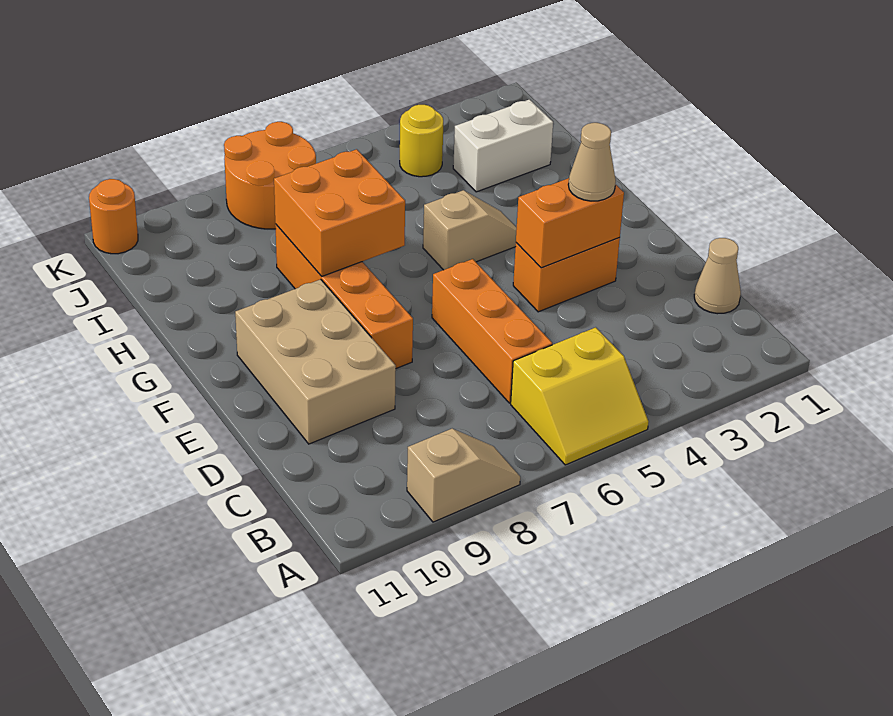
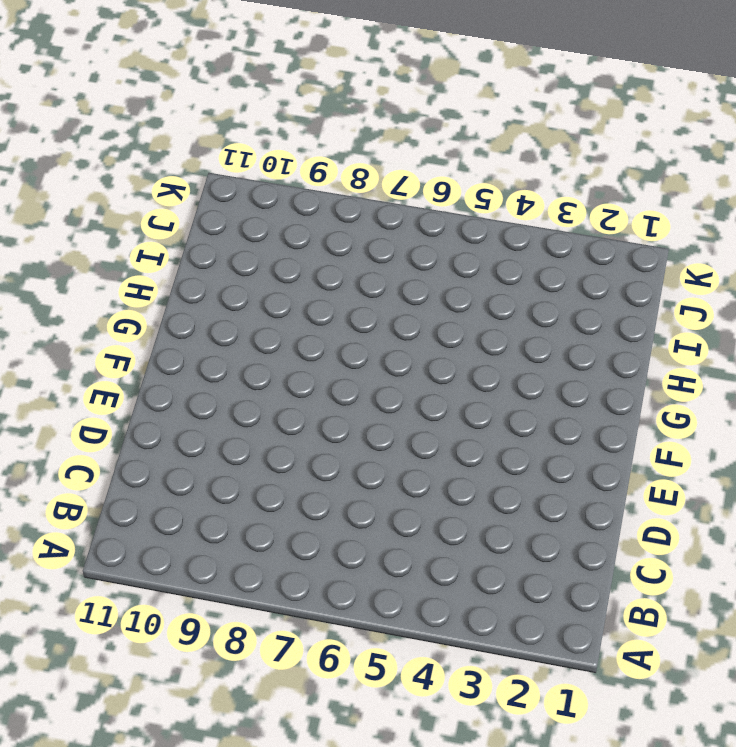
none -> yellow 2x2 slope [511,327,648,465]
none -> tan 1x2 slope [407,429,520,522]
none -> tan 1x1 cone [694,238,741,314]

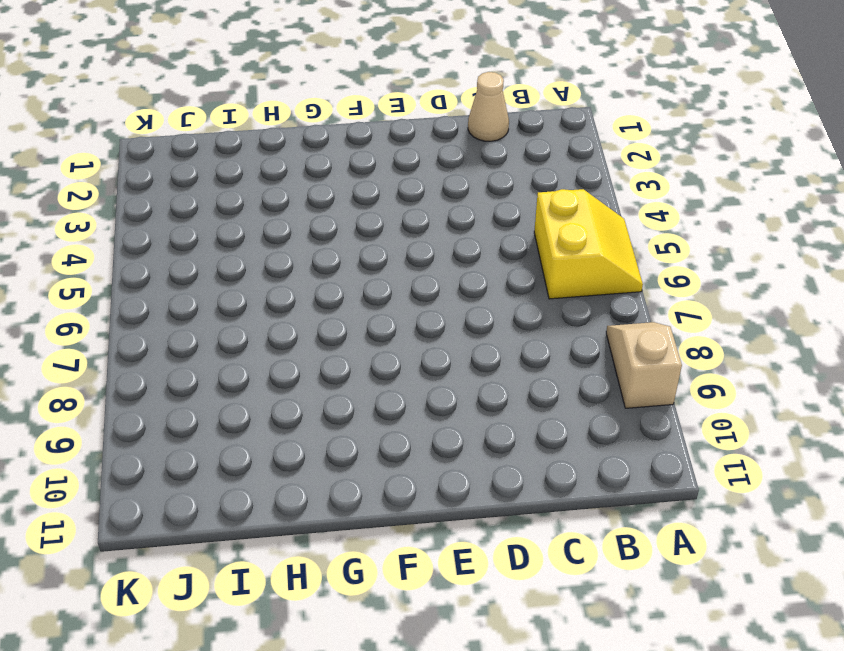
none -> orange 1x3 brick [432,259,552,403]
none -> tan 2x3 brick [235,279,396,444]
none -> orange 1x2 brick [513,238,620,312]

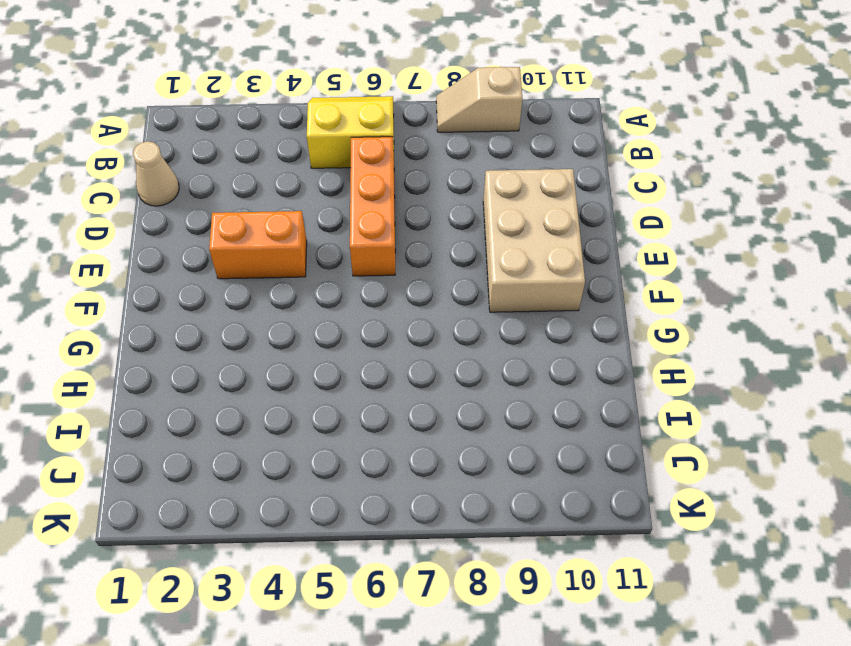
none -> orange 1x4 brick [275,224,413,368]
none -> tan 1x2 slope [423,190,517,270]
none -> white 1x2 brick [453,99,553,192]

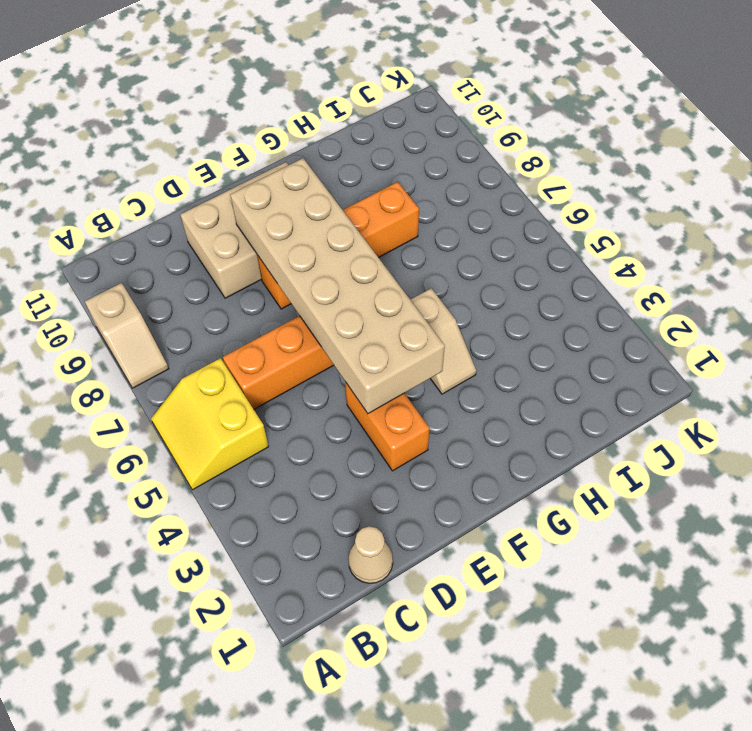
tan 2x6 brick [230,158,445,414] -> orange 1x2 brick [516,178,624,268]
none -> white 1x2 brick [453,99,553,192]
none -> yellow 1x1 round brick [400,105,443,177]
none -> orange 2x2 round brick [224,122,316,229]

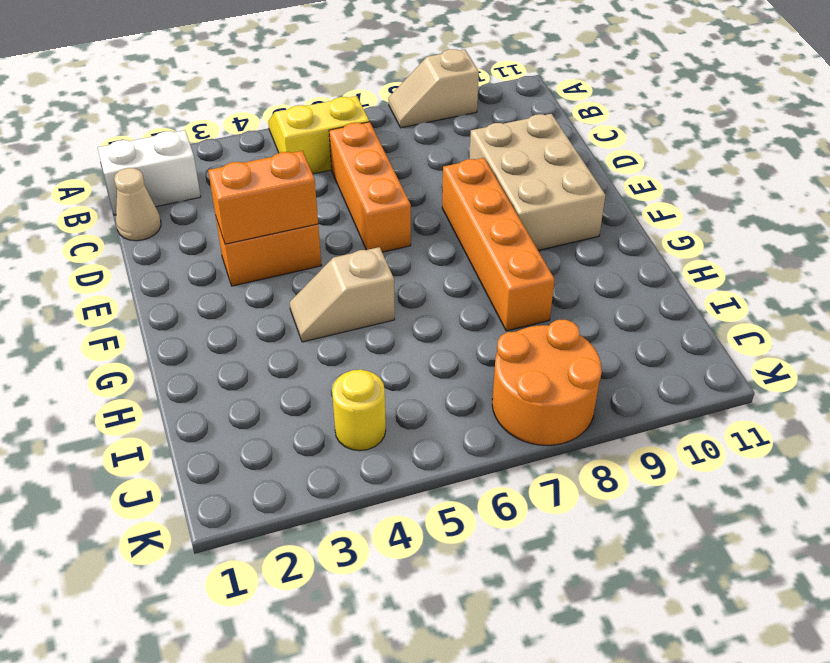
white 1x2 brick [98,130,201,215] -> white 1x2 brick moved to [453,99,553,192]
none -> orange 1x1 round brick [89,179,138,254]
none -> orange 2x2 brick [274,149,405,276]
none -> tan 1x1 cone [568,123,616,201]

